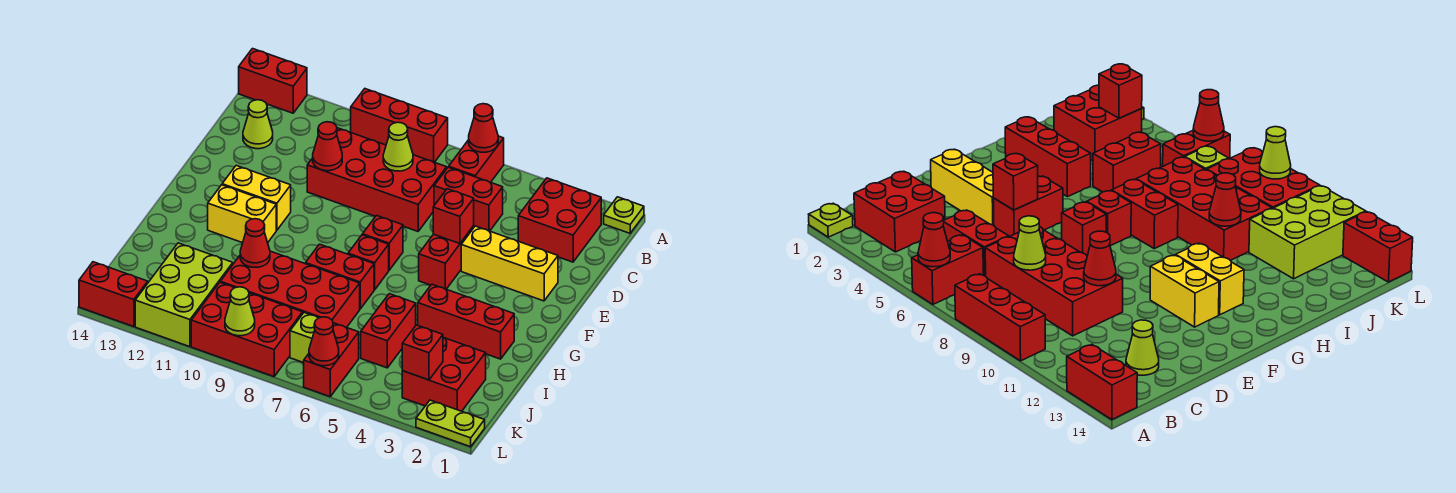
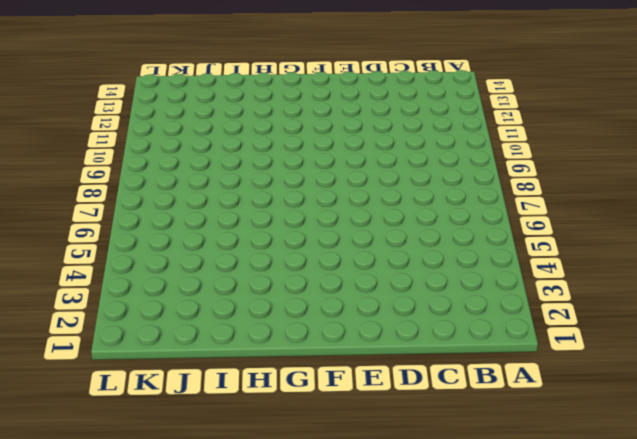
none -> lime 1x1 plate [604,197,644,233]
none -> red 1x2 brick [449,136,504,182]
none -> red 1x3 brick [351,89,448,162]
none -> red 1x2 brick [239,49,307,113]

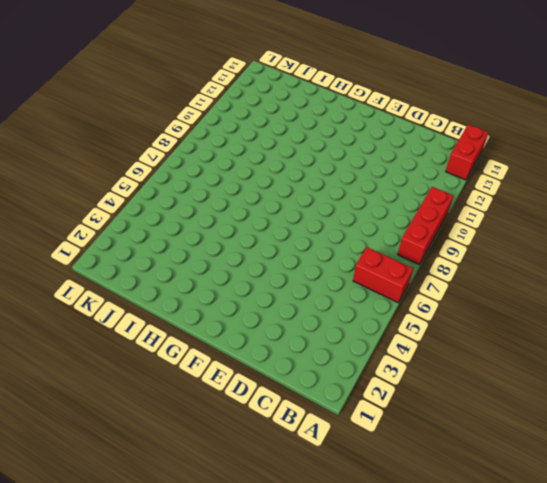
none -> lime 1x1 plate [604,197,644,233]
none -> red 2x2 brick [518,178,601,262]
none -> red 1x2 brick [434,167,503,231]
none -> red 2x4 brick [307,128,447,231]

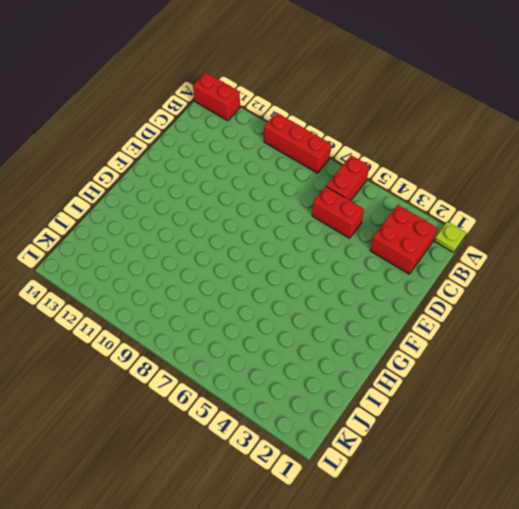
none -> red 2x4 brick [307,128,447,231]
none -> lime 1x1 cone [243,100,273,149]
none -> yellow 1x3 brick [461,226,558,301]
none -> red 1x2 brick [419,226,474,289]

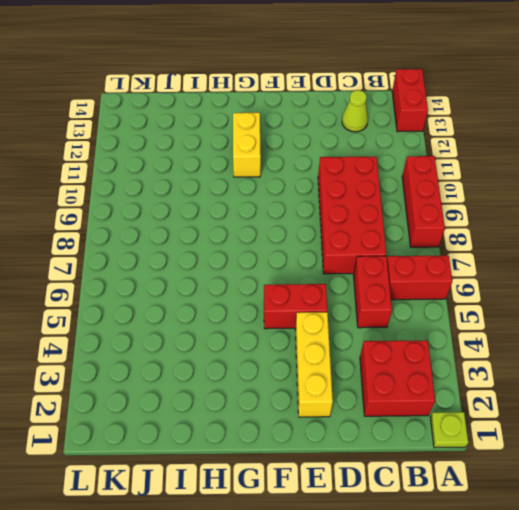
none -> red 1x1 brick [363,216,403,270]
none -> yellow 1x2 brick [222,165,291,230]
none -> red 1x1 brick [348,235,389,290]
none -> red 1x3 brick [418,284,514,359]

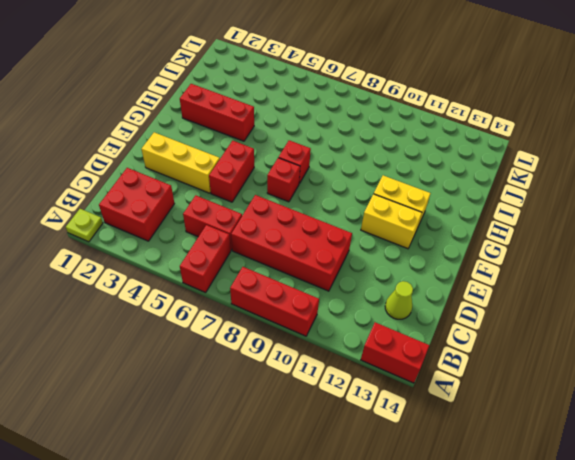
none -> red 1x2 brick [306,244,374,309]
none -> red 1x2 brick [361,294,416,368]
none -> red 2x4 brick [220,251,360,327]
none -> red 2x2 brick [402,338,486,411]

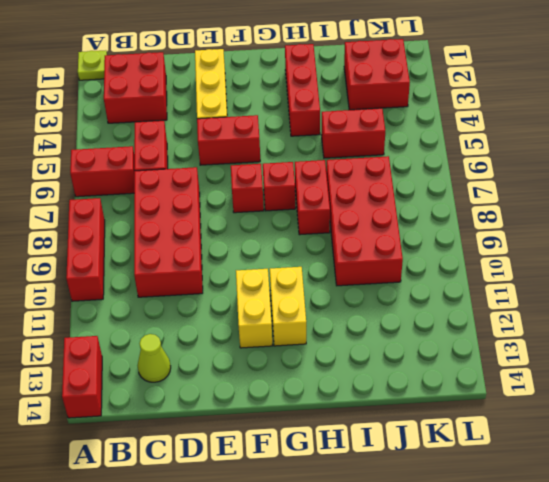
none -> lime 2x3 brick [135,243,233,347]
none -> red 1x2 brick [304,323,359,397]
none -> lime 1x1 brick [290,313,318,363]
none -> red 2x3 brick [191,283,303,377]

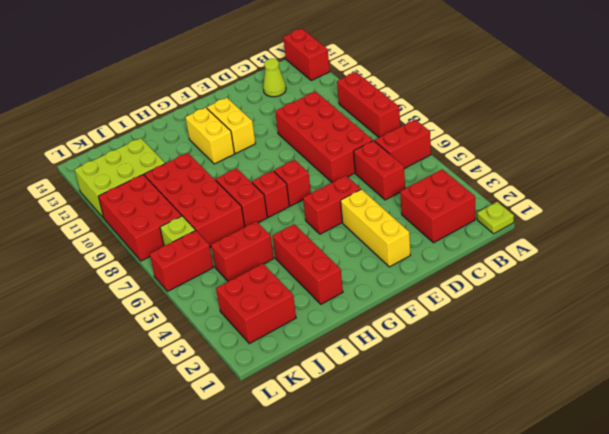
none -> lime 1x2 plate [416,400,485,447]
none -> red 1x2 brick [79,262,148,327]
none -> red 1x1 cone [469,104,498,152]
none -> lime 1x1 cone [383,122,413,171]

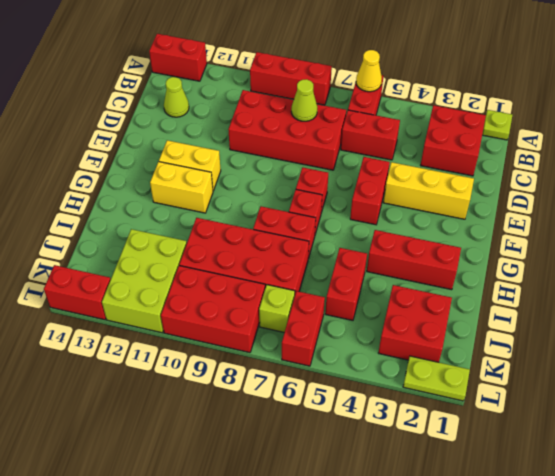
yellow 1x1 cone [356,50,382,92] -> red 1x1 cone [469,104,498,152]
none -> red 1x1 cone [313,122,342,171]
none -> red 1x1 brick [433,189,474,244]
none -> red 1x1 cone [240,219,270,267]
none -> red 1x1 brick [402,325,443,380]

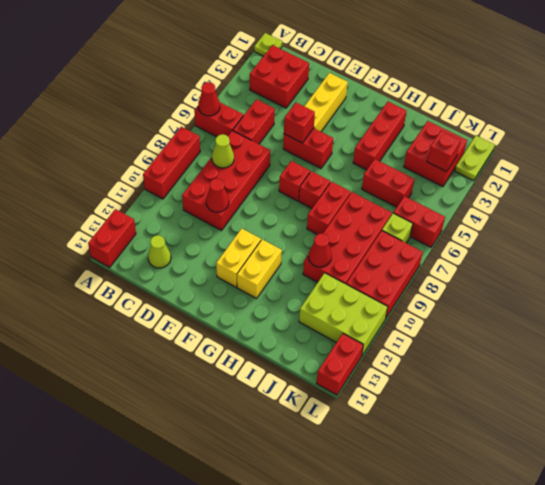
none -> red 1x1 cone [309,317,339,366]
none -> lime 1x1 cone [225,287,255,336]

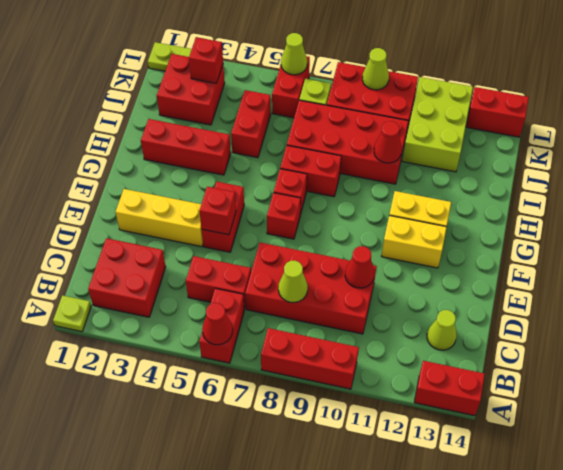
lime 1x1 cone [281,33,307,75] -> red 1x1 cone [309,317,339,366]

